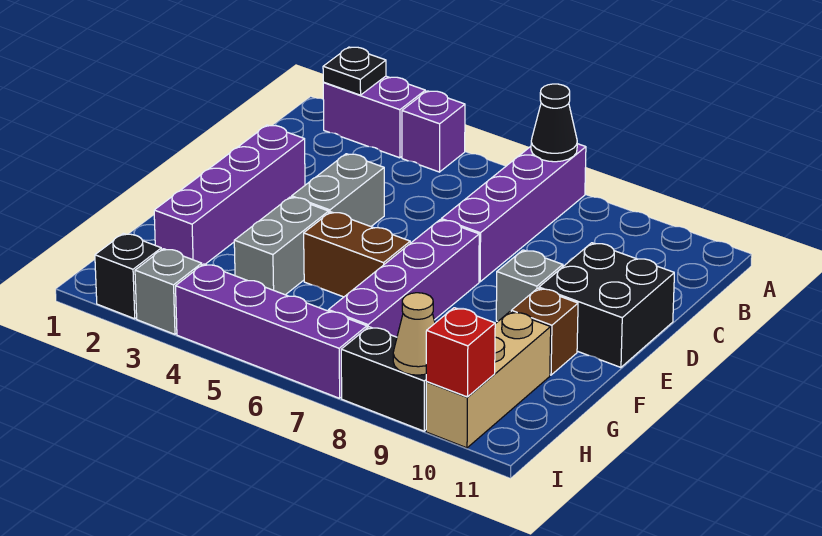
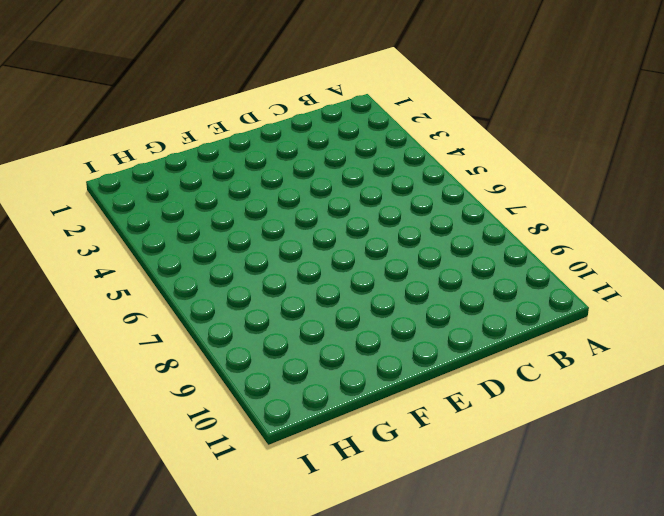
none -> purple 1x2 brick [323,76,425,158]
none -> purple 1x1 brick [402,91,465,172]
none -> purple 1x4 brick [441,144,586,282]

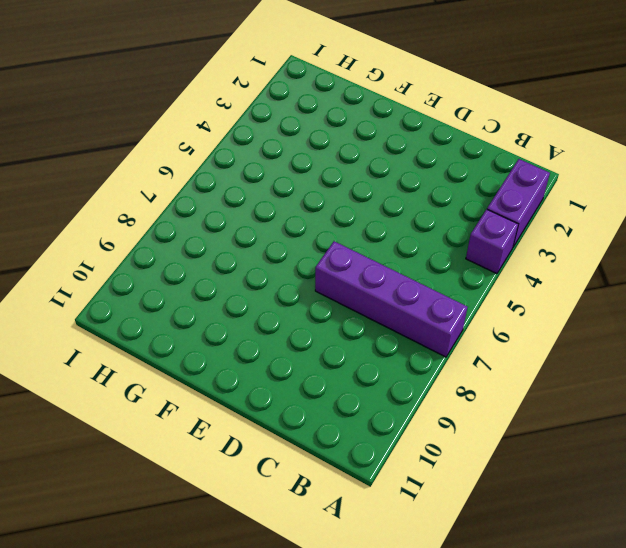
none -> purple 1x4 brick [154,125,305,265]
none -> grey 1x2 brick [292,154,384,226]
none -> black 2x2 brick [539,243,674,367]

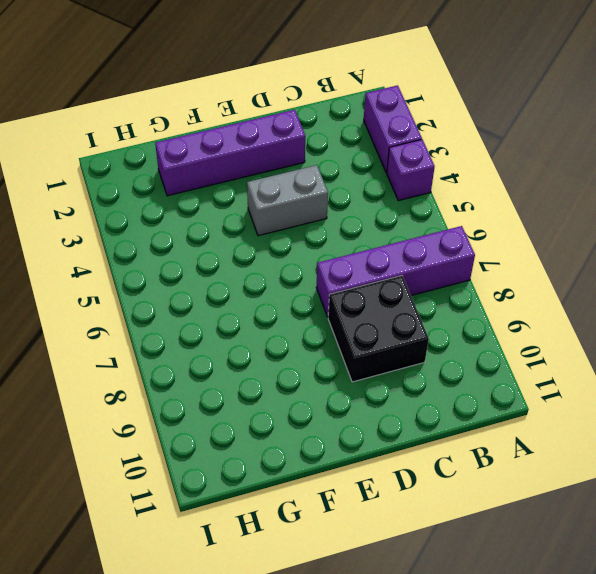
black 2x2 brick [328,276,429,382] -> black 2x2 brick moved to [539,243,674,367]
none -> purple 1x4 brick [328,220,479,337]
none -> grey 1x1 brick [496,250,563,321]
none -> grey 1x2 brick [234,197,329,295]

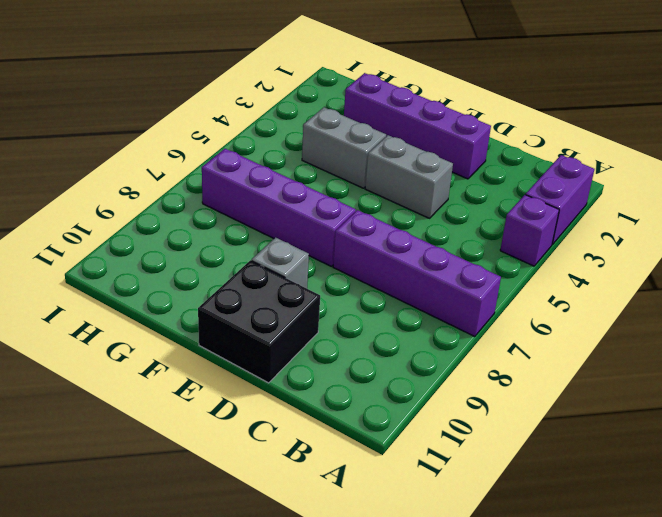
none -> brown 1x2 brick [304,212,410,297]
none -> brown 1x1 brick [511,288,578,375]
none -> tan 1x3 brick [426,312,551,448]

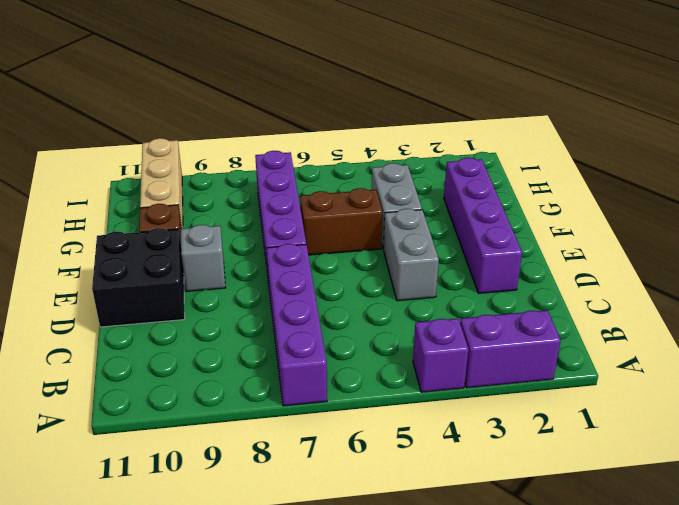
none -> black 1x1 brick [95,233,161,319]
none -> grey 1x1 brick [135,249,202,334]
none -> purple 1x4 brick [176,264,367,398]

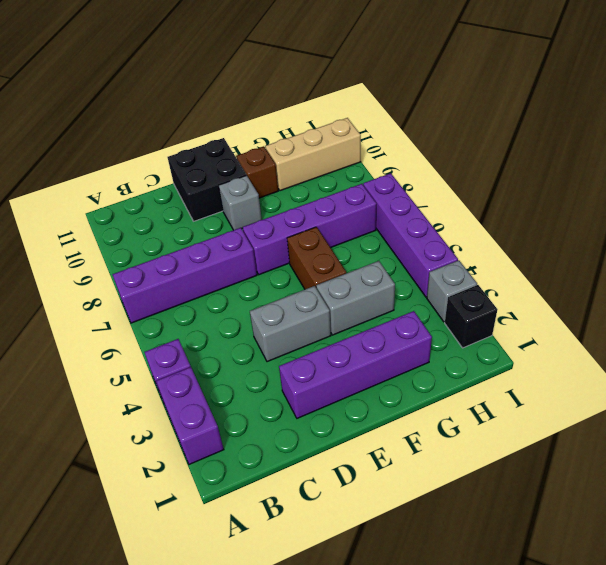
none -> black 1x2 brick [341,327,427,431]
none -> black 1x1 plate [323,47,386,95]
none -> black 1x1 cone [531,84,577,162]

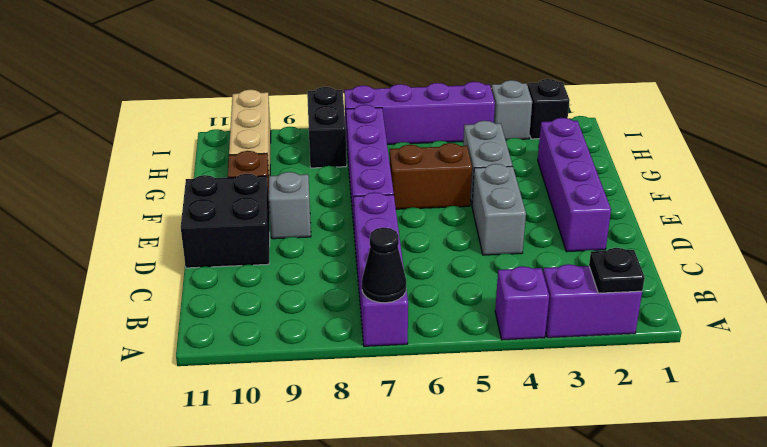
black 1x2 brick [307,87,347,168] -> black 1x2 brick turned to [341,327,427,431]
none -> tan 1x1 cone [393,293,435,375]
none -> red 1x1 brick [426,308,495,397]

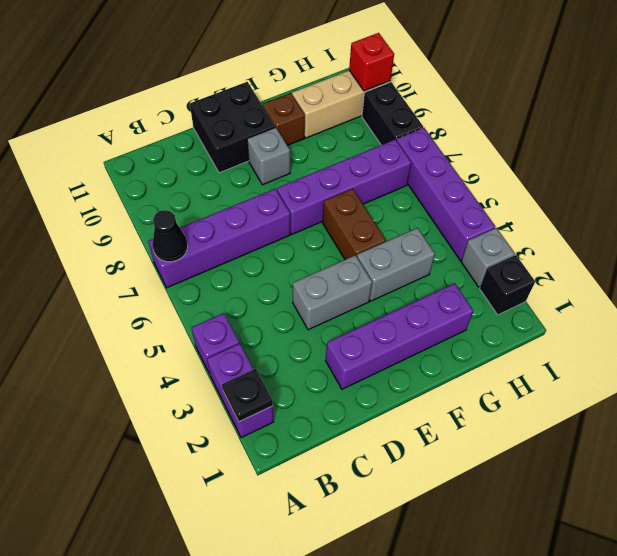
none -> tan 1x1 cone [393,293,435,375]

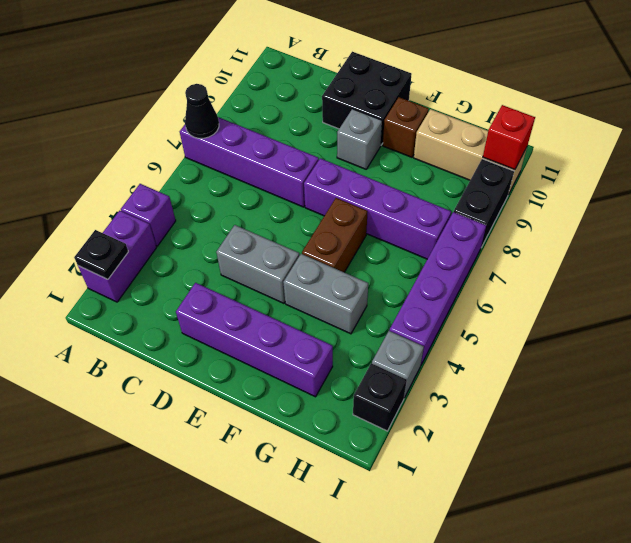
none -> tan 1x1 cone [393,293,435,375]

